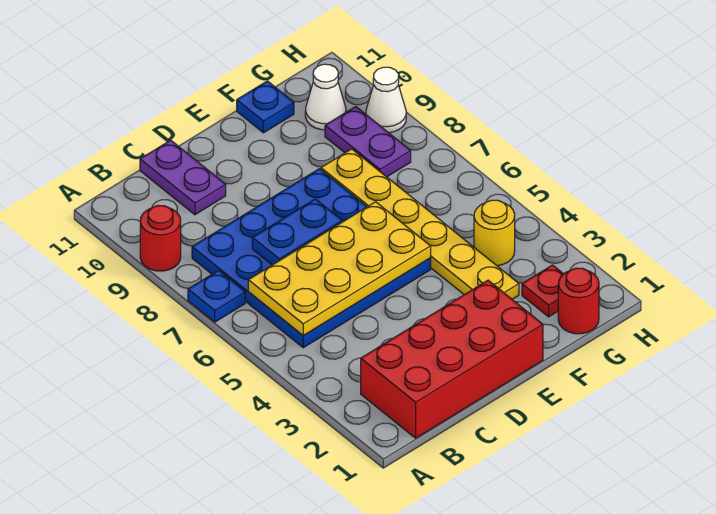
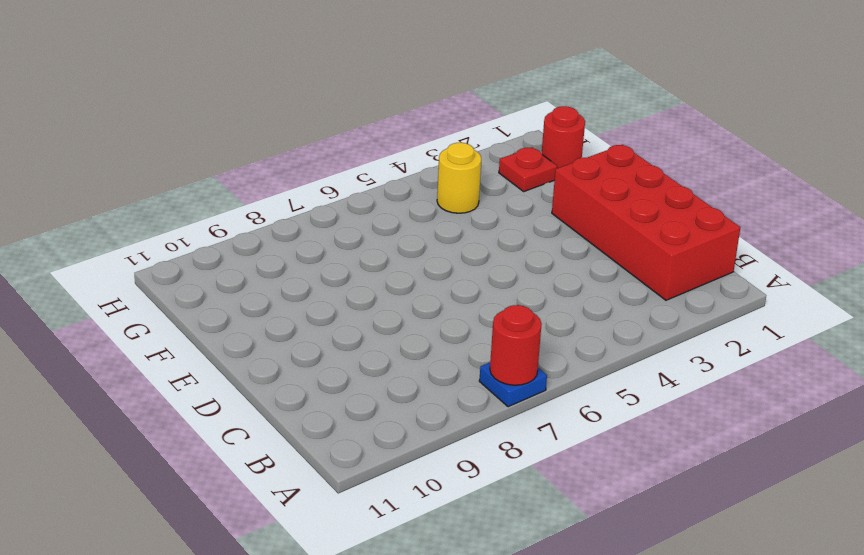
red 1x1 round brick [490,305,542,385] -> red 1x1 round brick moved to [140,205,181,271]
none -> blue 4x4 plate [192,169,431,348]
none -> purple 1x2 plate [140,140,226,215]
none -> yellow 1x6 plate [321,149,519,299]

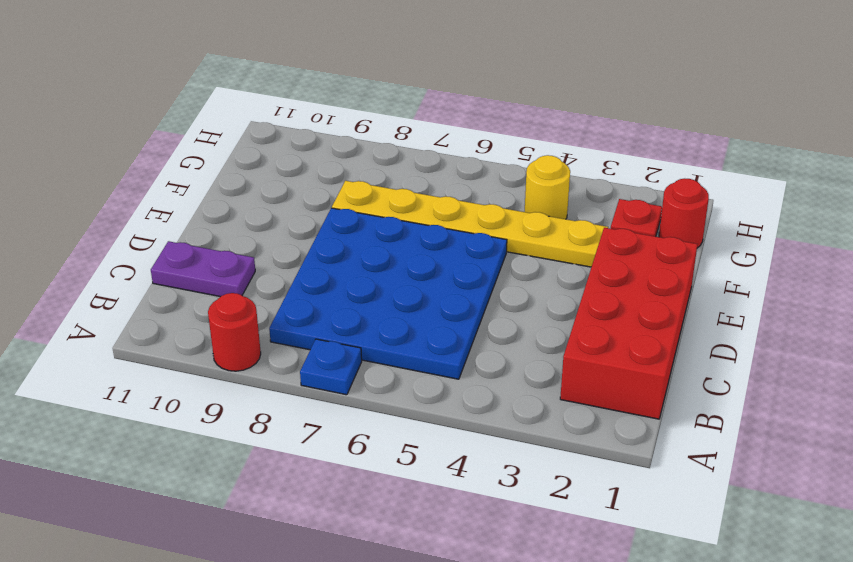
none -> blue 1x1 plate [237,81,294,133]
none -> purple 1x2 plate [325,107,411,177]
none -> white 1x1 cone [305,64,346,130]

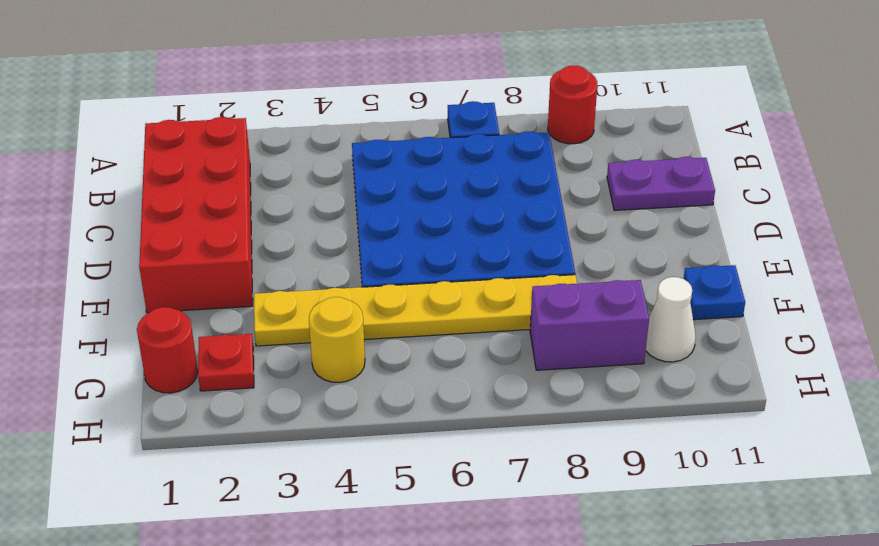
purple 1x2 brick [530,280,649,370] -> purple 1x2 plate [325,107,411,177]
none -> white 1x1 cone [366,67,406,133]
none -> yellow 2x4 plate [248,202,431,336]
none -> blue 1x2 plate [252,199,342,265]

